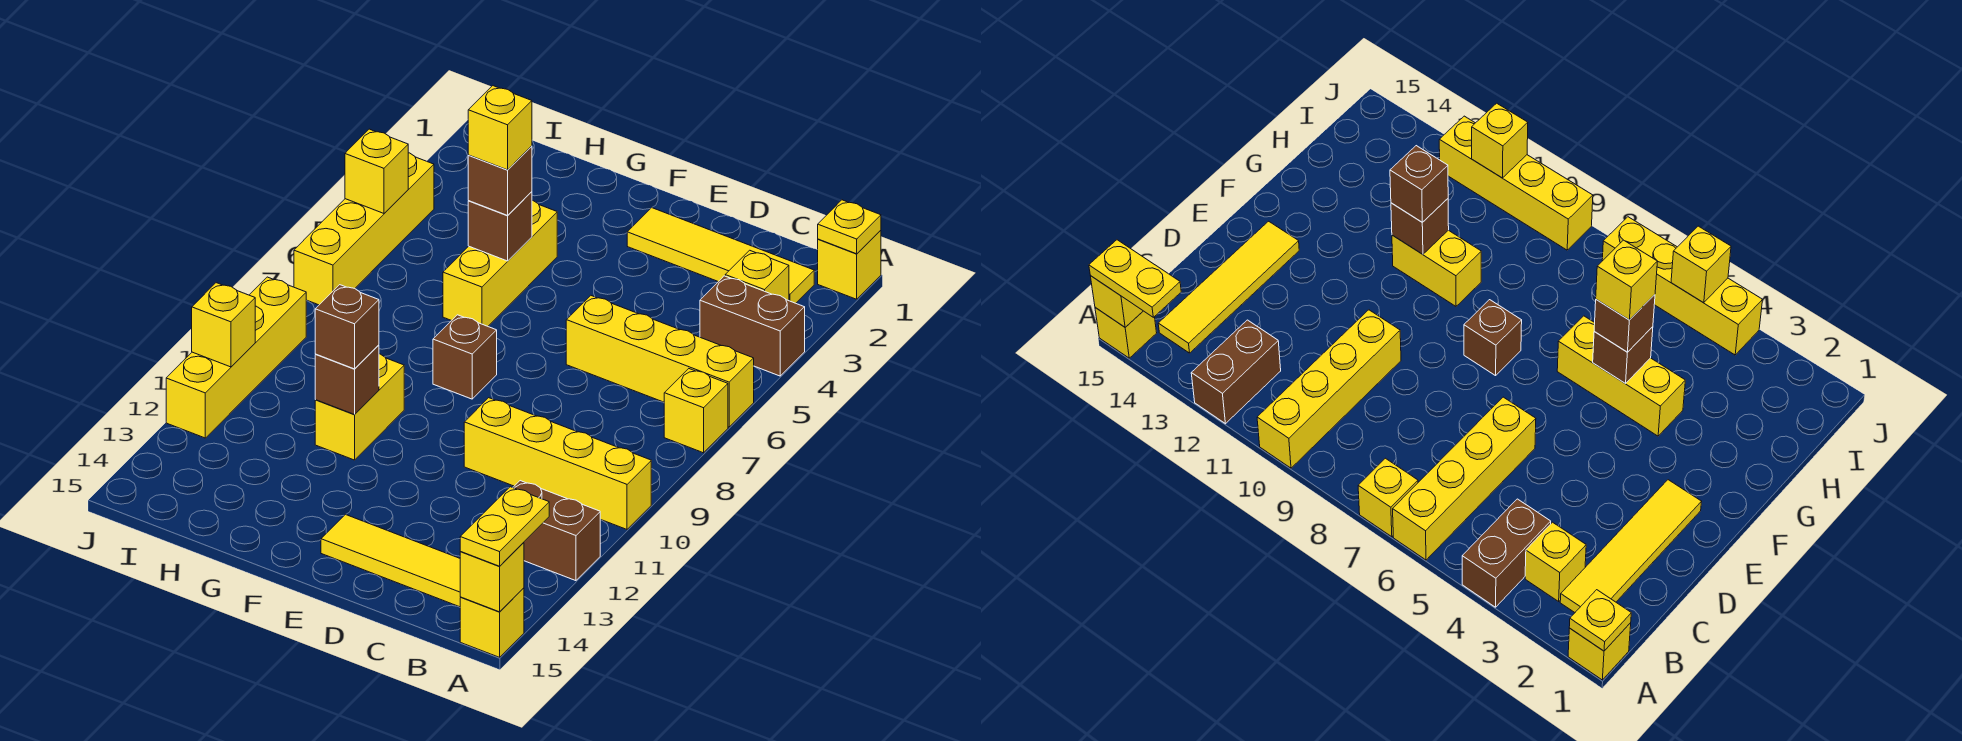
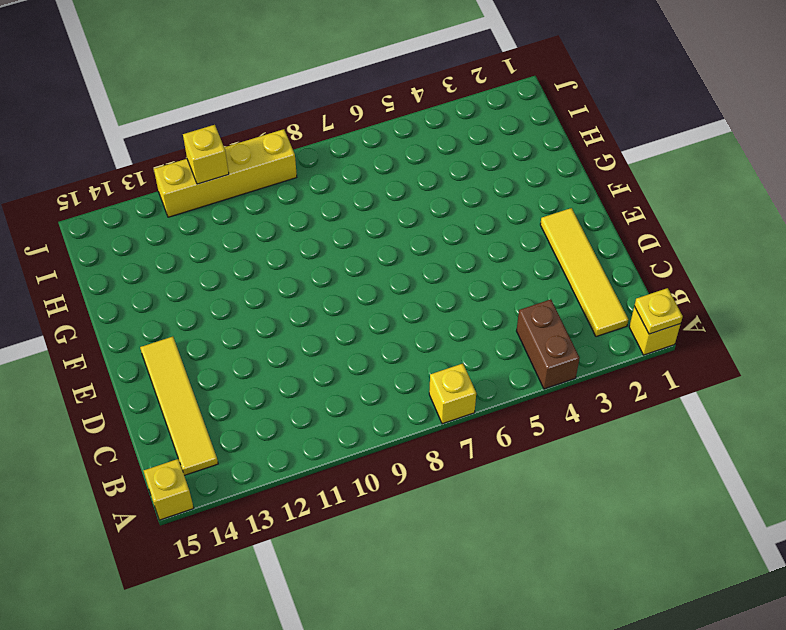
none -> yellow 1x4 brick [566,296,754,427]
none -> yellow 1x4 brick [464,398,651,529]
none -> brown 1x2 brick [513,481,600,581]

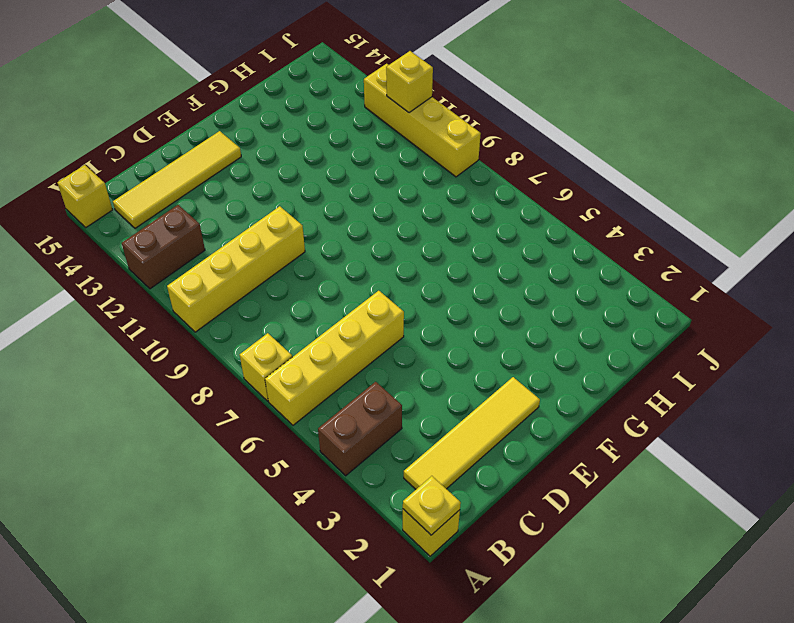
none -> yellow 1x1 brick [725,250,789,301]
none -> brown 1x1 brick [433,315,497,399]
none -> yellow 1x3 brick [443,200,557,326]

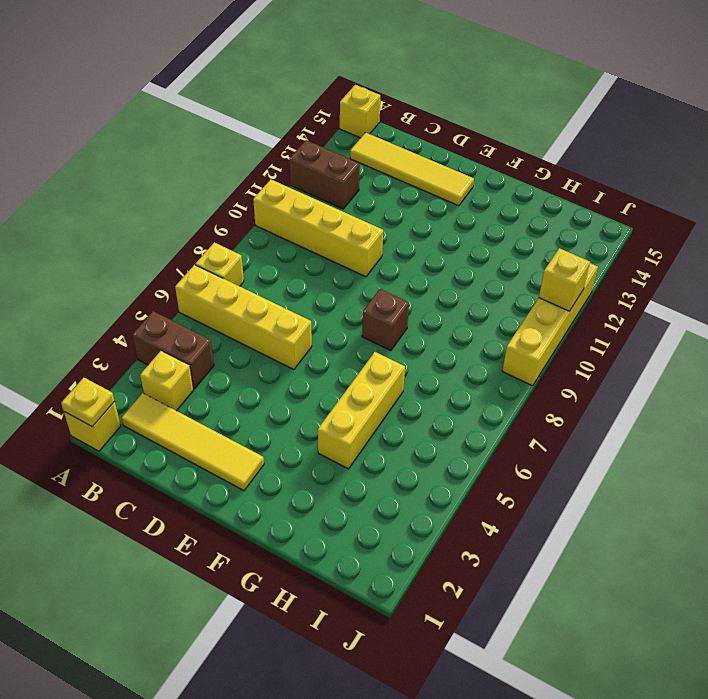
none -> yellow 1x2 brick [315,354,404,460]
none -> yellow 1x4 brick [294,153,434,305]
none -> yellow 1x1 brick [460,542,524,612]

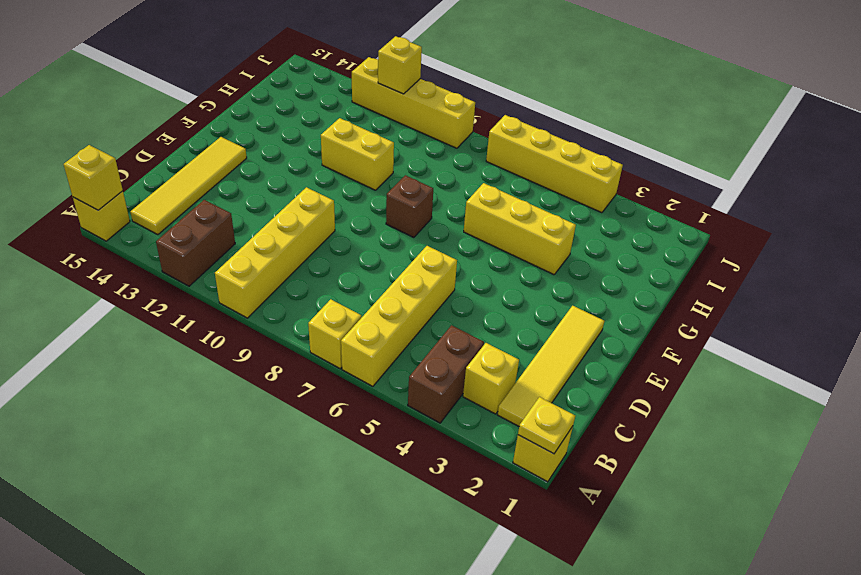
none -> brown 1x1 brick [468,192,532,261]
none -> brown 1x1 brick [315,345,379,414]
none -> yellow 1x1 brick [345,129,408,213]

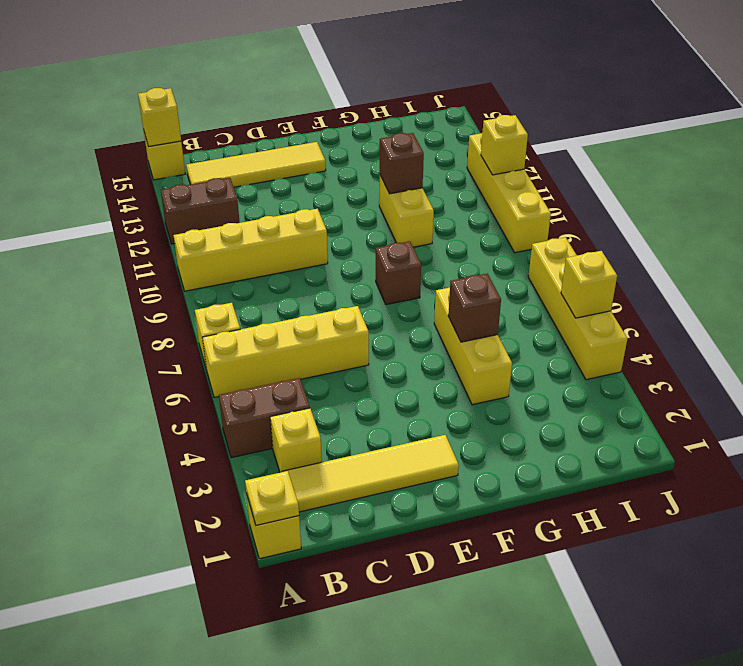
none -> yellow 1x2 plate [460,487,549,566]
none -> brown 1x1 brick [468,146,532,215]
none -> brown 1x1 brick [315,285,379,369]

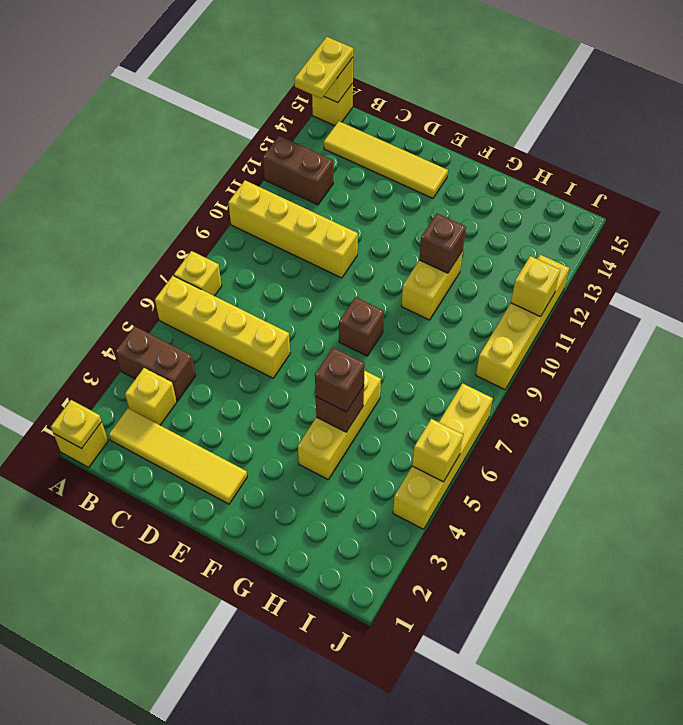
none -> brown 1x1 brick [315,285,379,369]
none -> yellow 1x1 brick [468,86,532,170]

